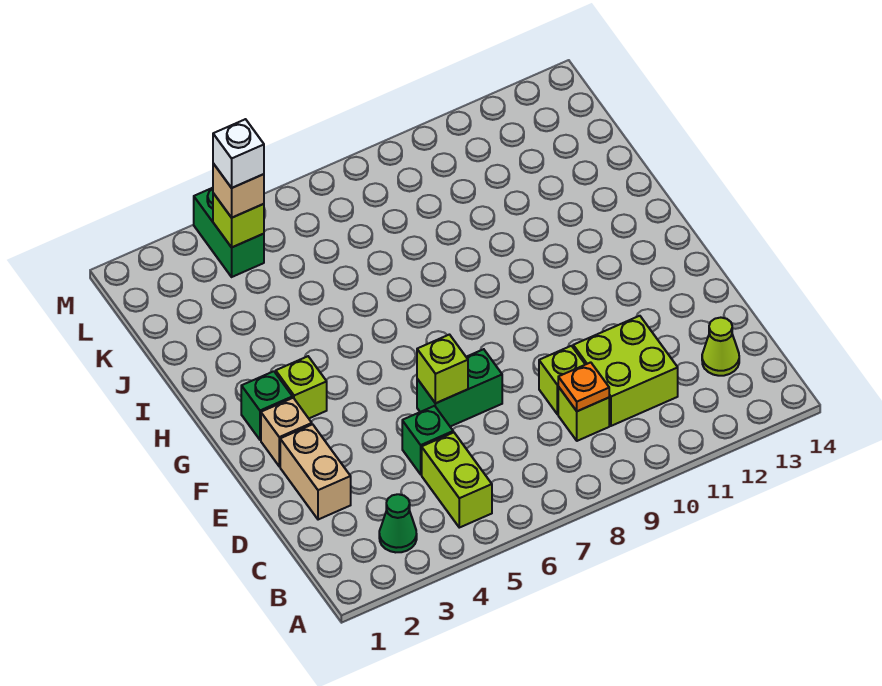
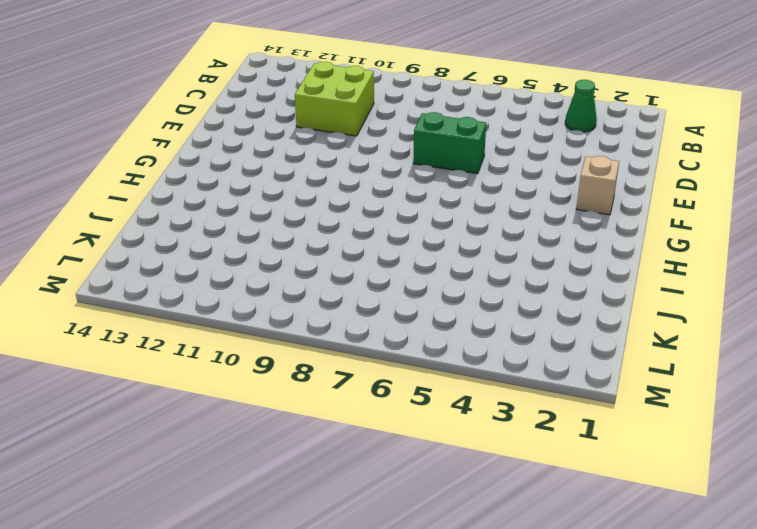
none -> lime 1x2 brick [422,432,492,528]
none -> lime 1x1 brick [558,387,609,441]
none -> lime 1x1 cone [702,318,739,376]

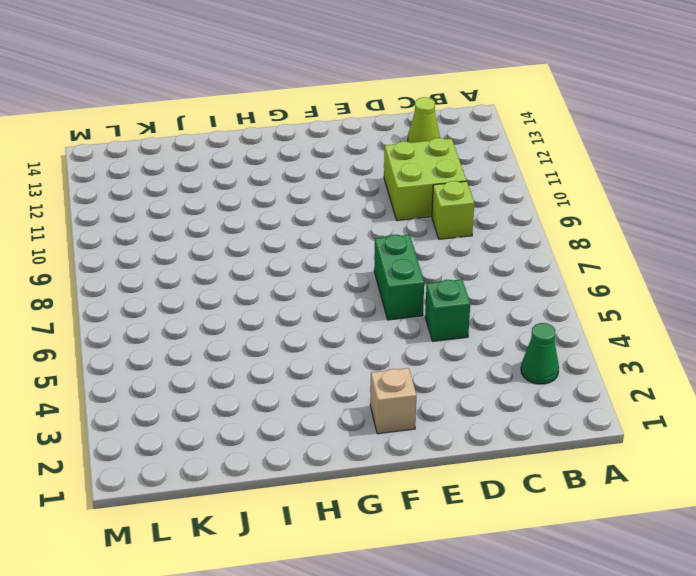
none -> lime 1x2 brick [422,432,492,528]
none -> tan 1x2 brick [280,424,351,520]
none -> lime 1x1 brick [539,346,585,414]

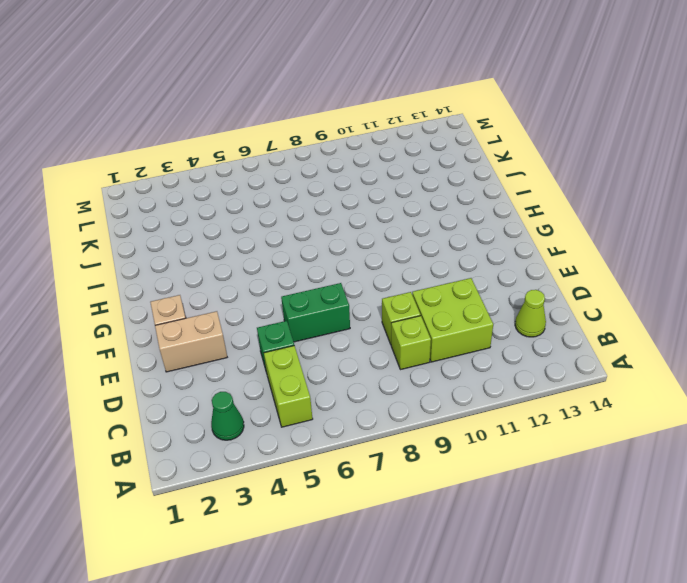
tan 1x2 brick [155,311,227,372] -> tan 1x2 brick turned to [280,424,351,520]
none -> green 1x1 brick [241,371,292,440]
none -> lime 1x1 brick [276,356,327,418]
none -> green 1x2 brick [194,188,264,277]

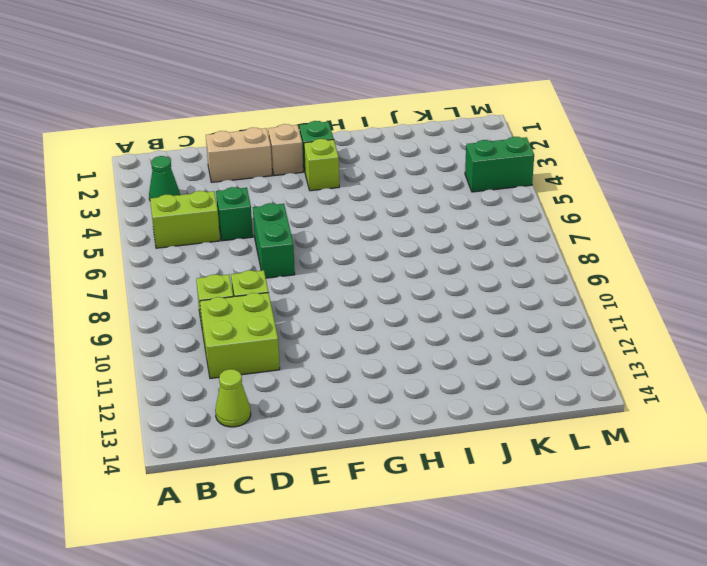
none -> orange 1x1 plate [558,362,609,411]
none -> lime 1x1 brick [417,335,468,403]
none -> lime 1x1 brick [213,193,264,247]

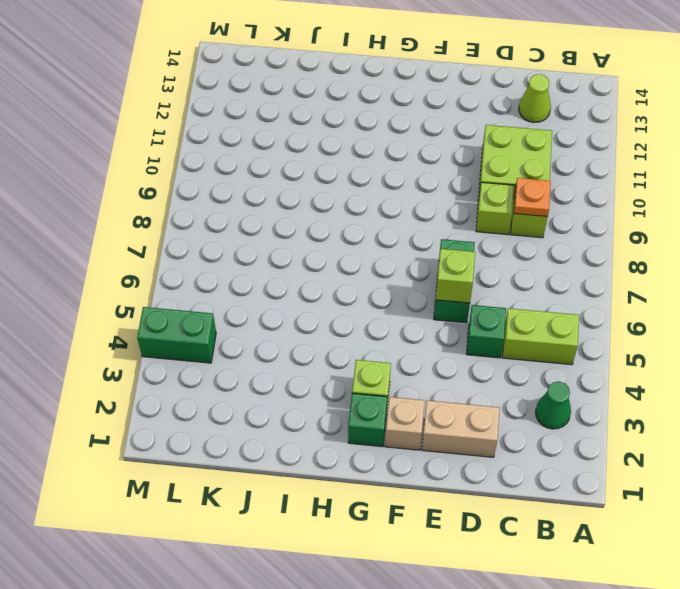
none -> lime 1x1 brick [213,193,264,247]
none -> tan 1x1 brick [213,163,264,218]
none -> white 1x1 brick [213,119,264,188]

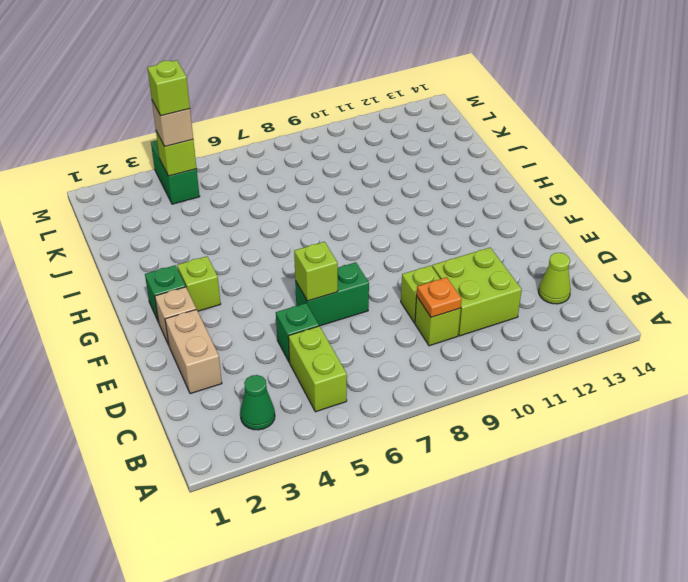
lime 1x1 brick [147,60,190,116] -> white 1x1 brick [213,119,264,188]

